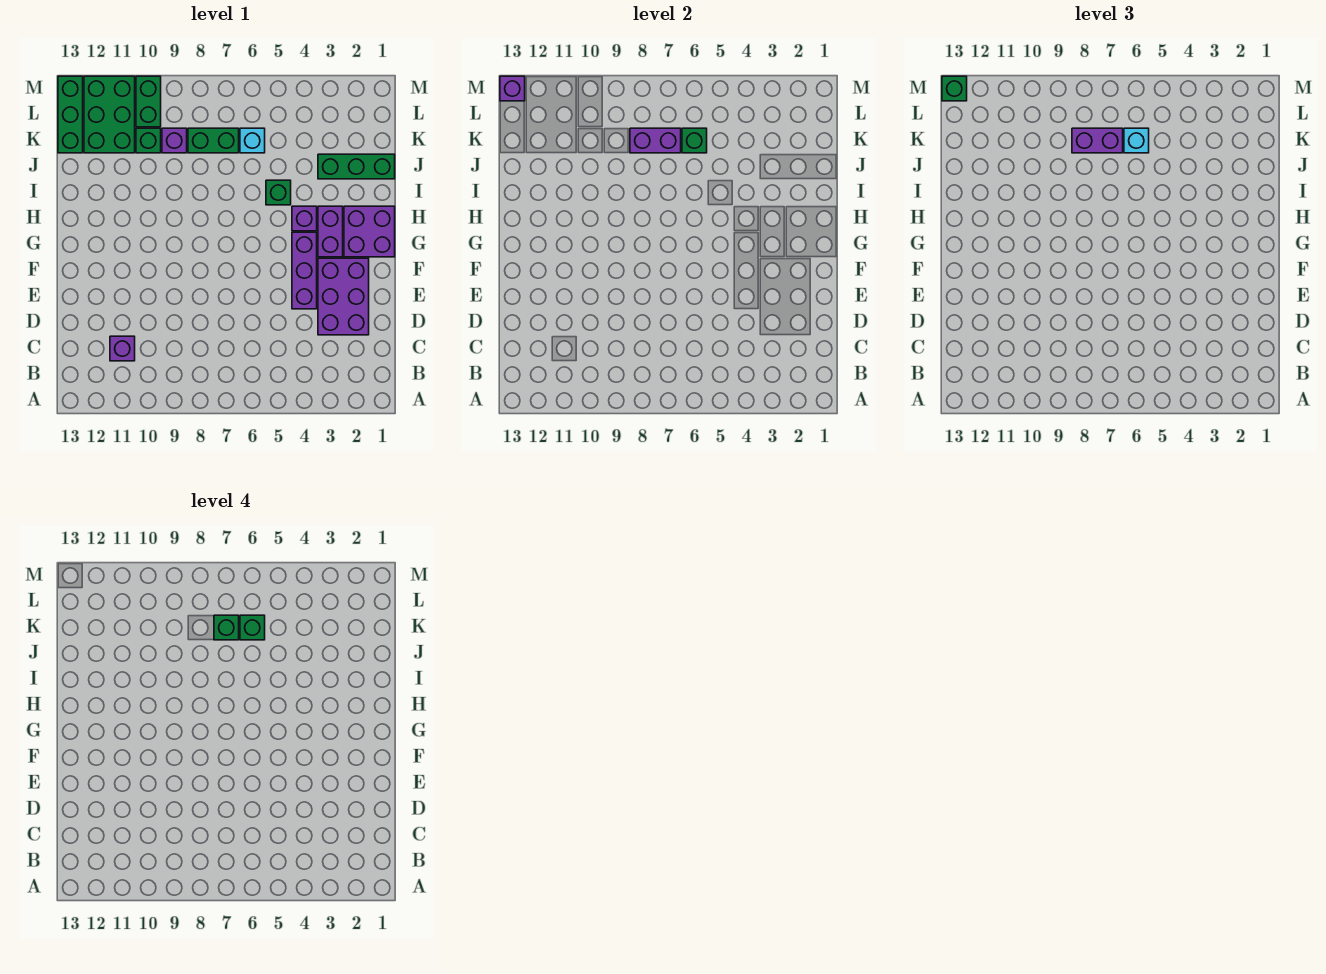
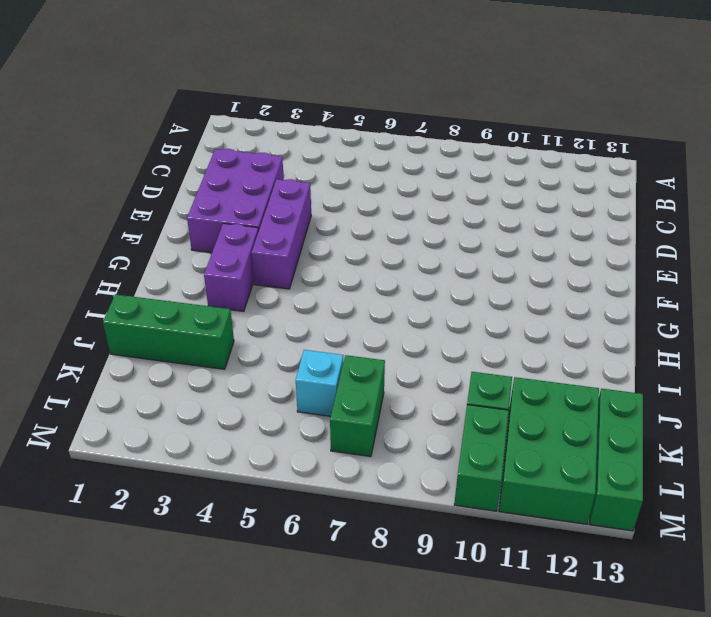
green 1x2 brick [330,355,385,457] -> green 1x2 brick turned to [188,128,239,153]
none -> purple 1x1 brick [110,336,135,361]
none -> purple 2x2 brick [344,206,395,257]
none -> purple 1x1 brick [292,206,317,231]

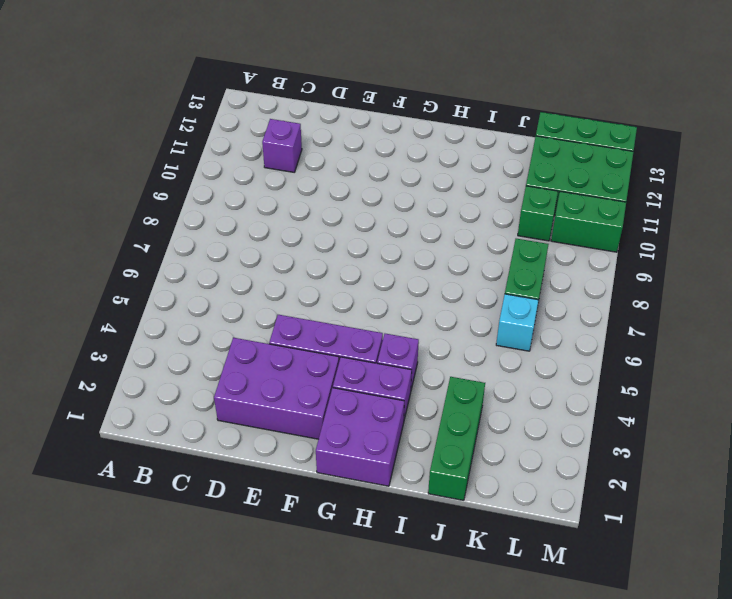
none -> green 1x1 brick [266,180,291,205]
none -> purple 1x1 brick [162,128,187,153]
none -> green 1x1 brick [682,128,707,153]

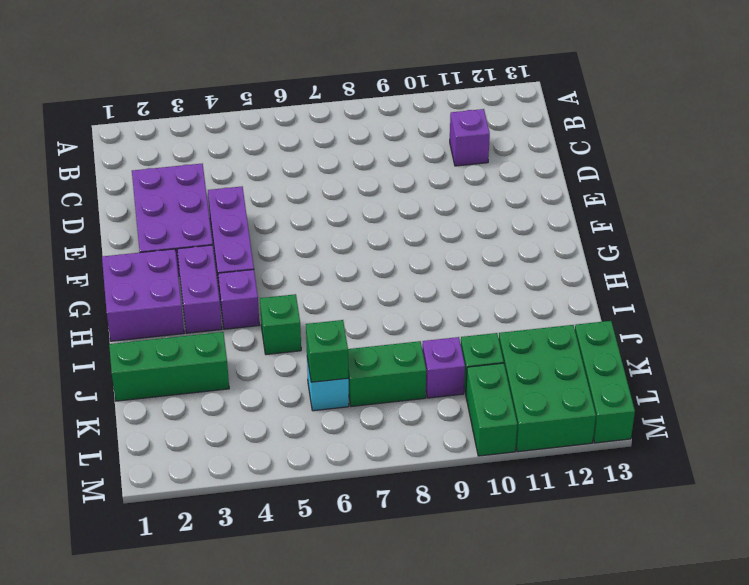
none -> purple 1x2 brick [630,128,681,153]
none -> purple 1x1 brick [500,76,525,101]
none -> cyan 1x1 brick [1124,128,1149,153]

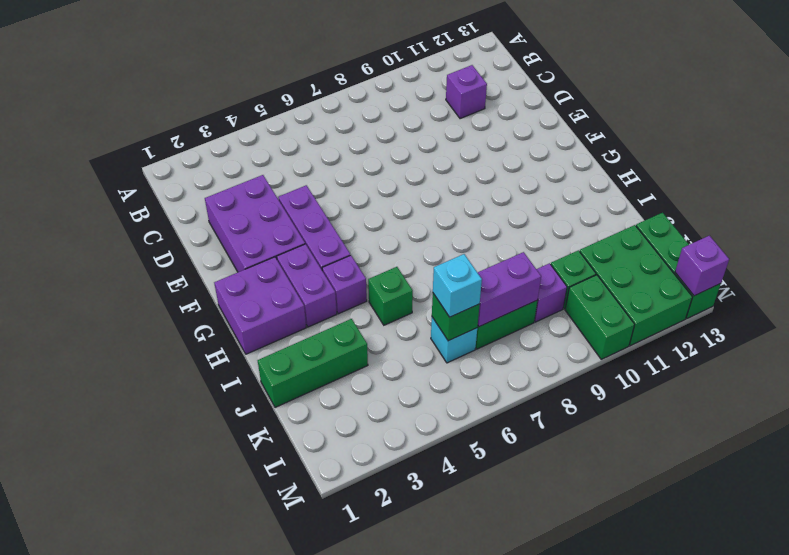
none -> purple 1x2 brick [1072,128,1123,153]
none -> green 1x1 brick [942,76,967,101]
none -> green 1x1 brick [240,615,265,640]

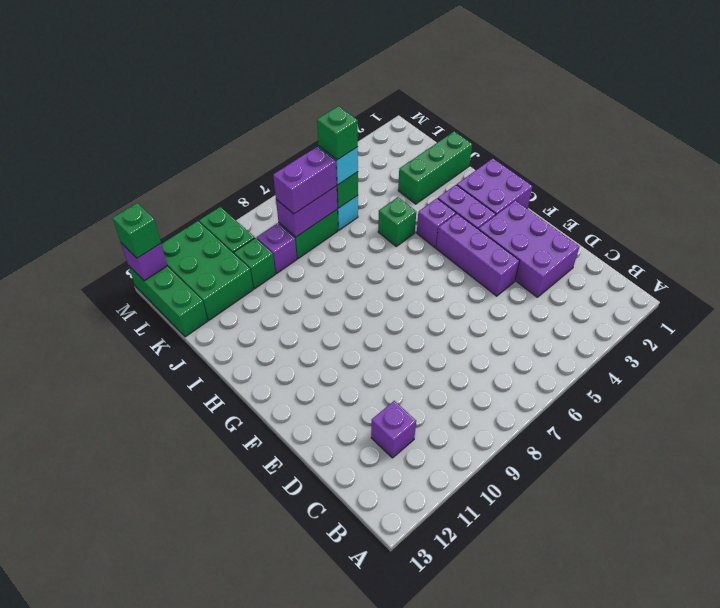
none -> green 1x1 brick [214,615,239,640]

